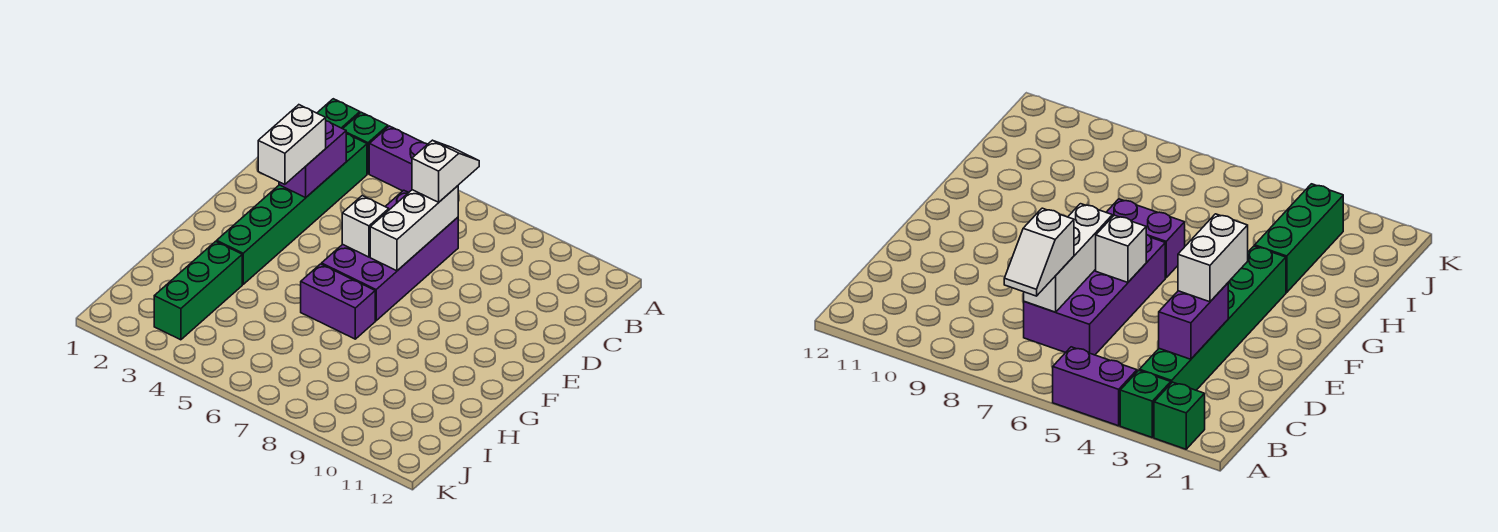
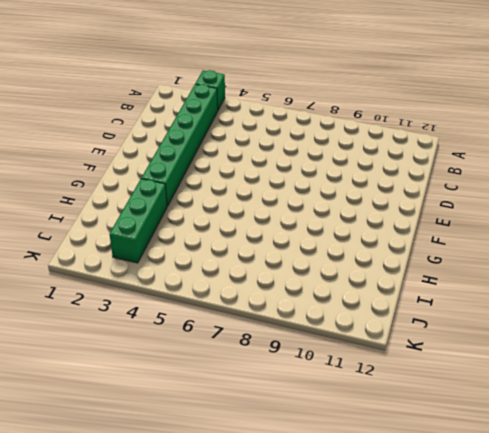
none -> green 1x1 brick [317,99,360,129]
none -> purple 1x2 brick [369,126,427,192]
none -> purple 2x4 brick [322,190,458,321]

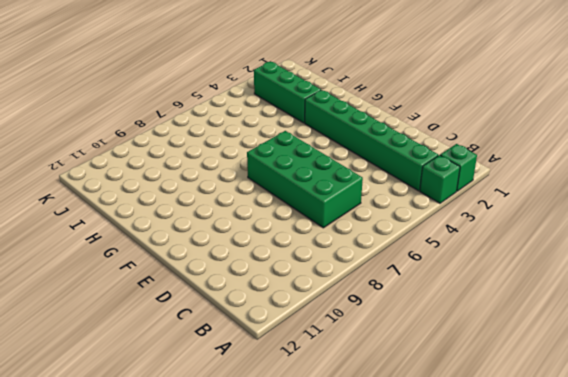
green 2x4 brick [247,131,363,228] -> purple 2x4 brick [322,190,458,321]
none -> purple 1x2 brick [369,126,427,192]
none -> purple 1x2 brick [301,264,375,339]
none -> purple 1x2 brick [279,121,346,198]

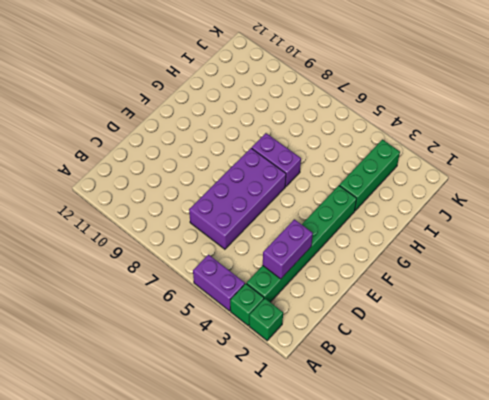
none -> white 1x3 brick [370,186,458,271]
none -> white 1x1 brick [342,196,389,257]
none -> white 1x2 slope [412,140,479,202]

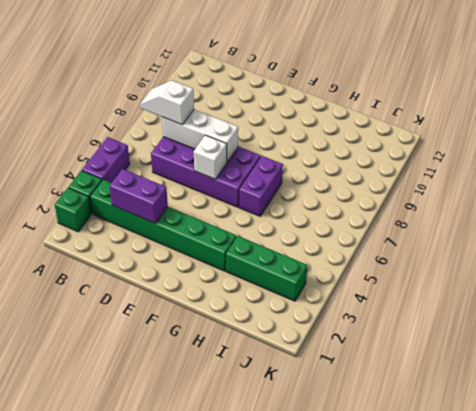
none -> white 1x2 brick [258,105,326,184]

